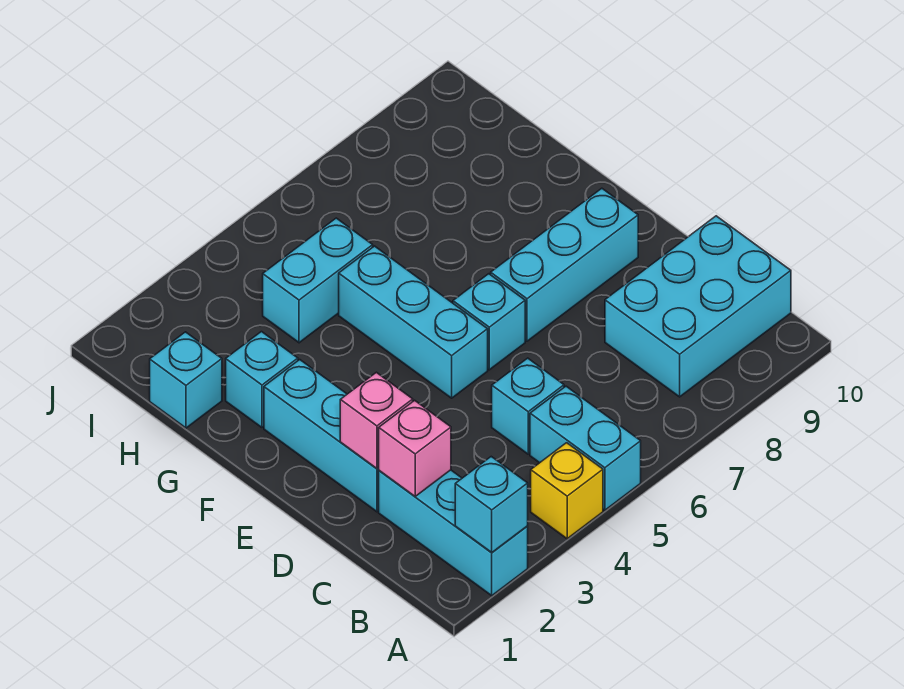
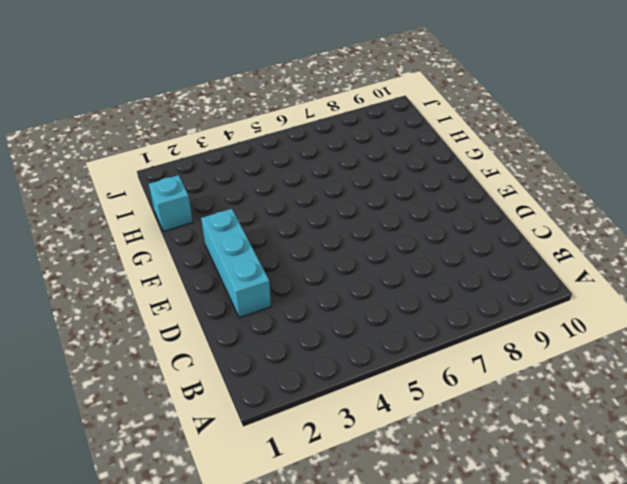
none -> cyan 1x3 brick [379,470,528,596]
none -> yellow 1x1 brick [531,443,603,539]
none -> cyan 1x2 brick [530,386,641,510]

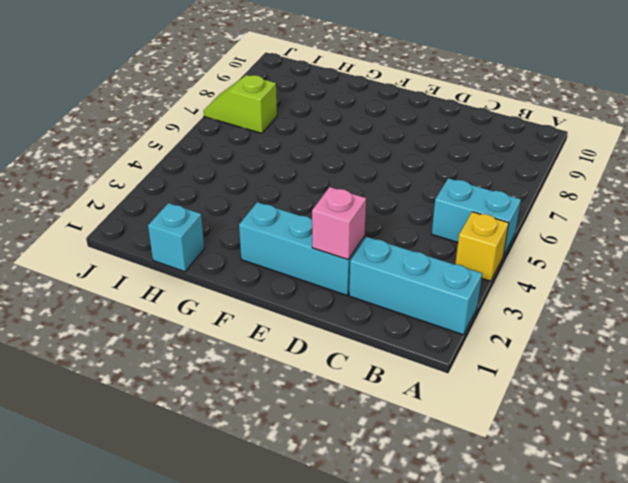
lime 1x2 slope [204,75,277,133] -> none
none -> cyan 2x3 brick [605,216,791,397]
none -> cyan 1x1 brick [492,358,564,454]
none -> cyan 1x3 brick [339,246,488,398]

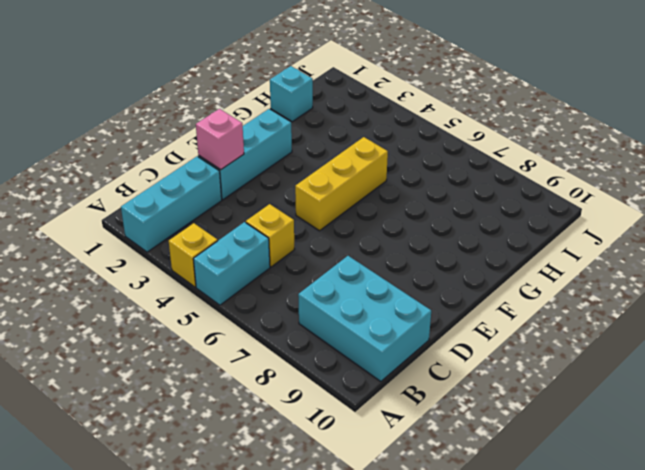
yellow 1x1 brick [246,204,295,267] -> cyan 1x1 brick [492,358,564,454]
yellow 1x3 brick [295,137,388,231] -> cyan 1x3 brick [339,246,488,398]
none -> cyan 1x1 brick [453,274,525,370]
none -> cyan 1x3 brick [491,188,638,341]
none -> cyan 1x1 brick [226,332,298,427]

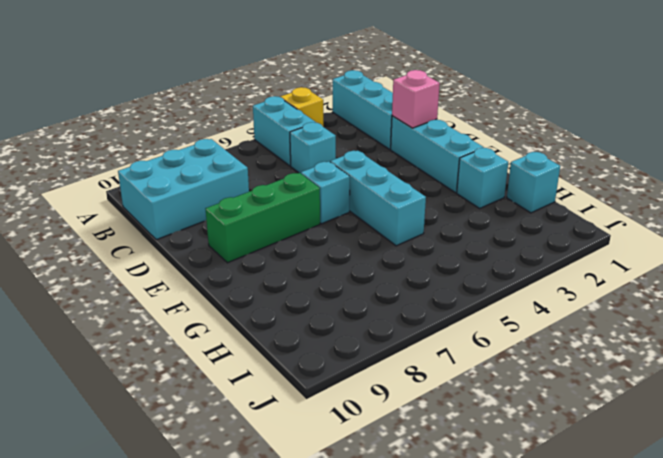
green 1x3 brick [206,173,320,263] -> cyan 1x3 brick [491,188,638,341]
none -> cyan 1x2 brick [263,218,373,343]
none -> cyan 1x1 brick [455,457,528,553]
none -> pink 1x1 brick [379,400,451,496]

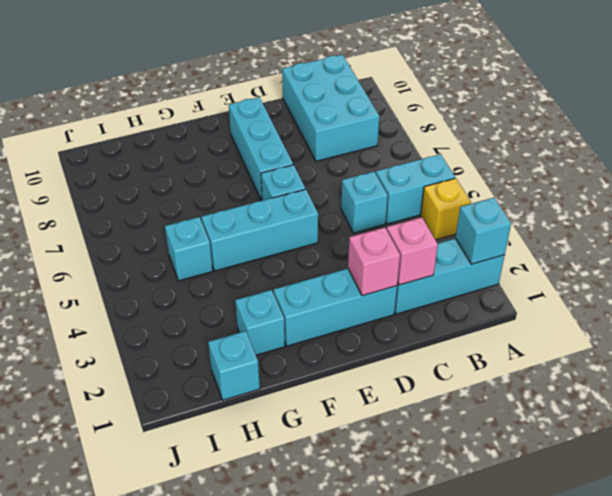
cyan 1x1 brick [165,217,213,281] -> cyan 1x2 brick [263,218,373,343]

